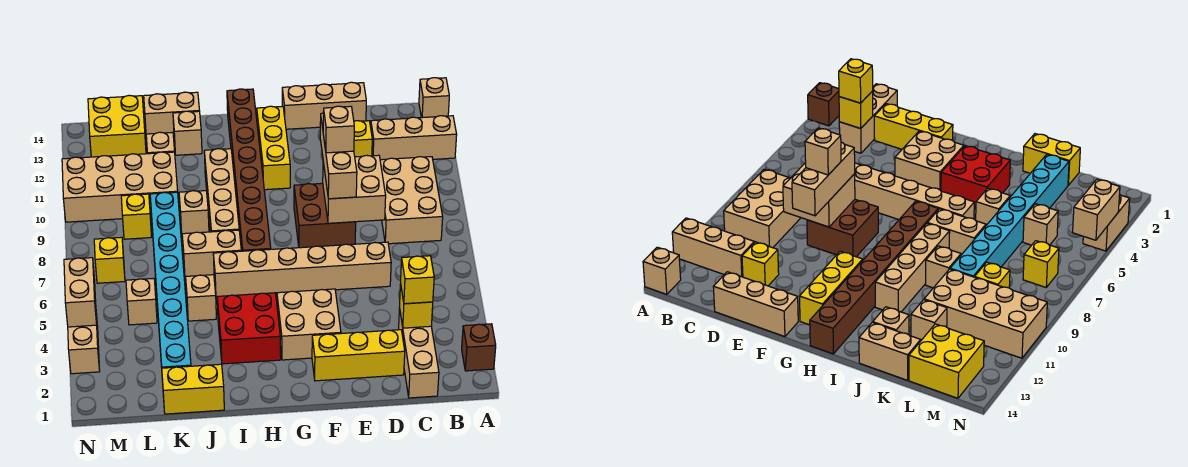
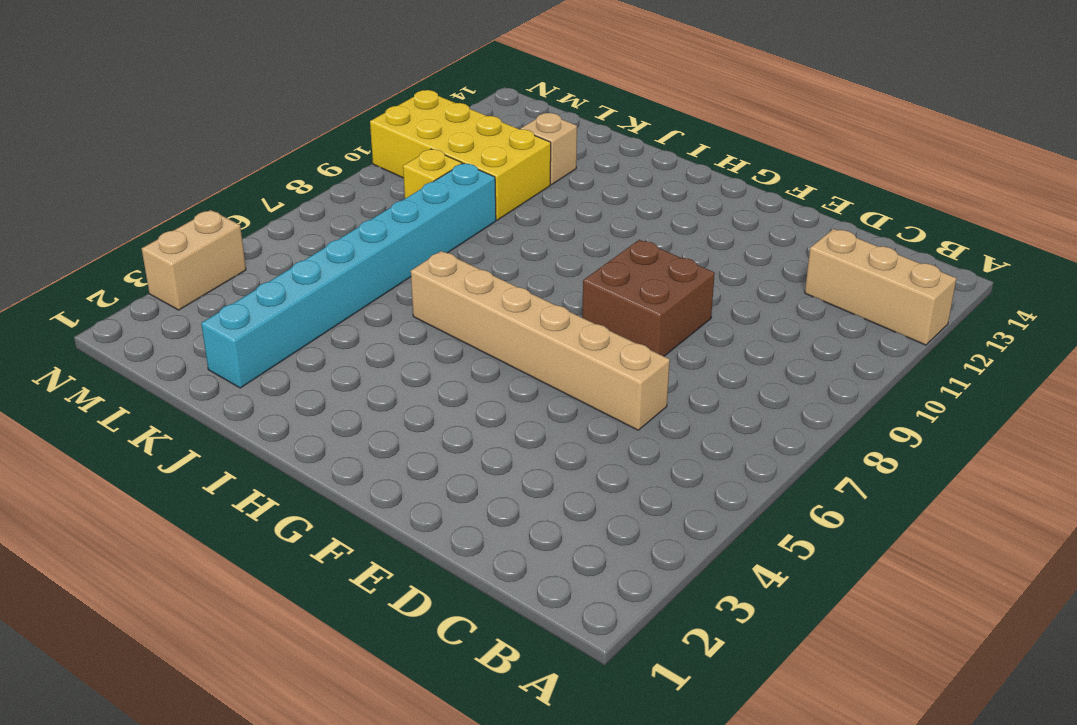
yellow 2x4 brick [370,90,551,220] -> tan 2x4 brick [62,152,178,222]
none -> brown 1x1 brick [462,324,496,371]
none -> tan 1x1 brick [419,78,449,118]
none -> tan 2x3 brick [380,157,443,244]
none -> tan 1x3 brick [399,308,439,398]

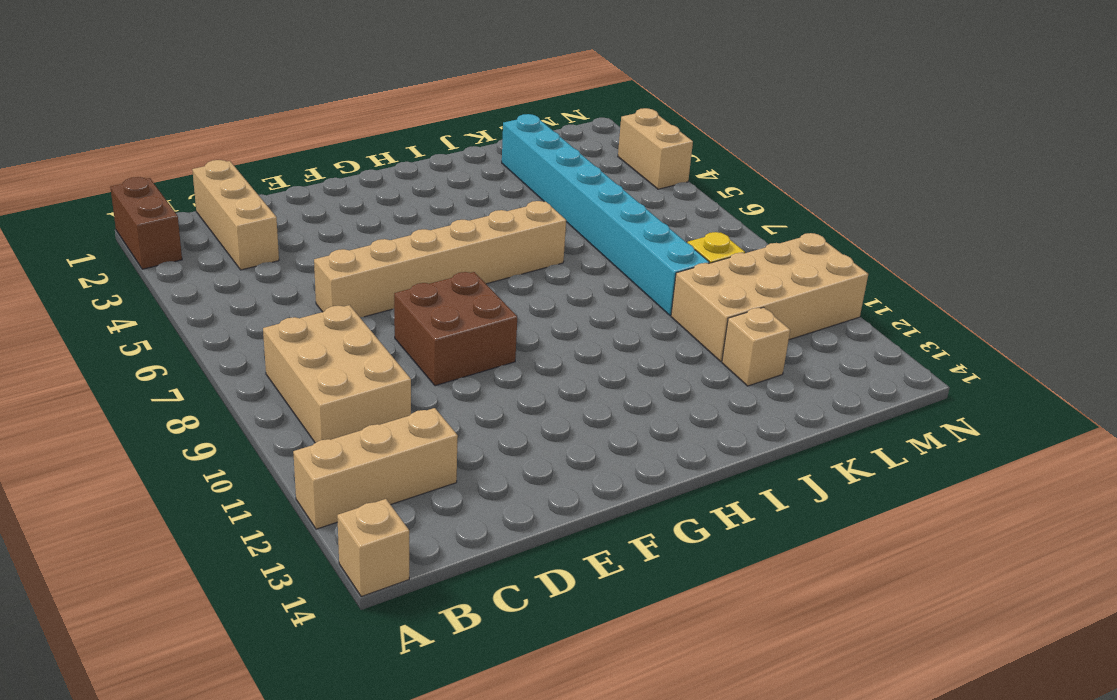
brown 1x2 brick [110,177,182,269] -> brown 1x1 brick [462,324,496,371]
none -> yellow 1x3 brick [312,330,405,381]
none -> yellow 1x1 brick [354,121,372,157]
none -> tan 1x3 brick [282,82,366,129]
none -> tan 2x2 brick [277,289,341,360]

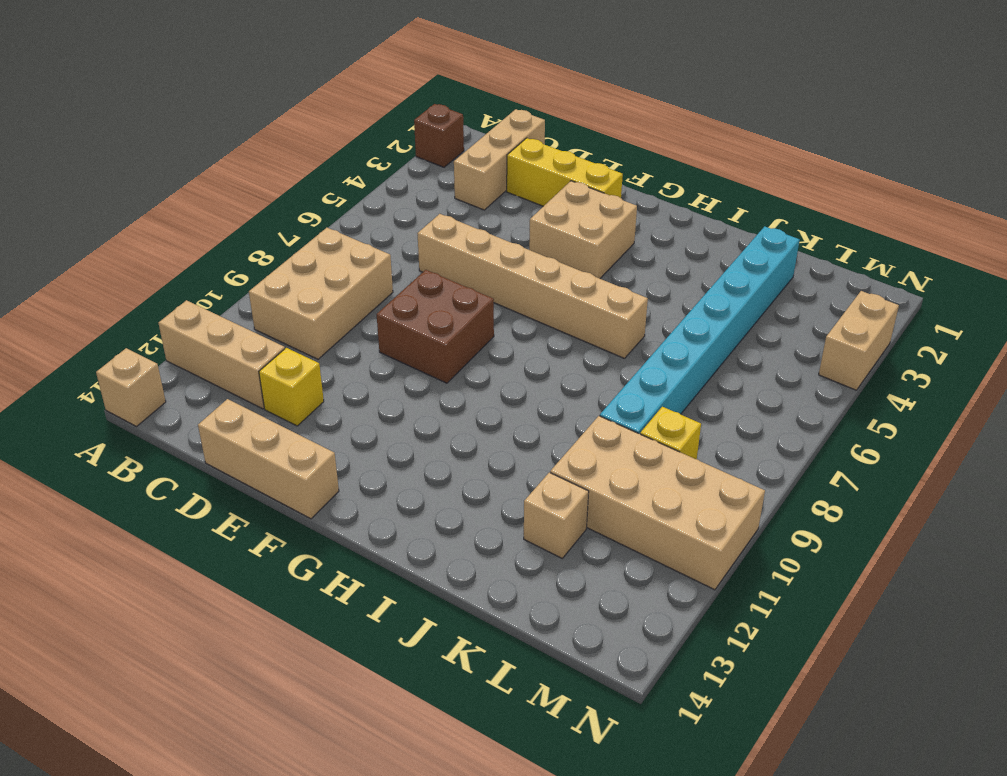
none -> yellow 1x3 brick [257,106,290,190]
none -> red 2x2 brick [217,293,281,364]
none -> brown 1x8 brick [227,89,271,251]
none -> tan 1x2 brick [182,230,241,278]

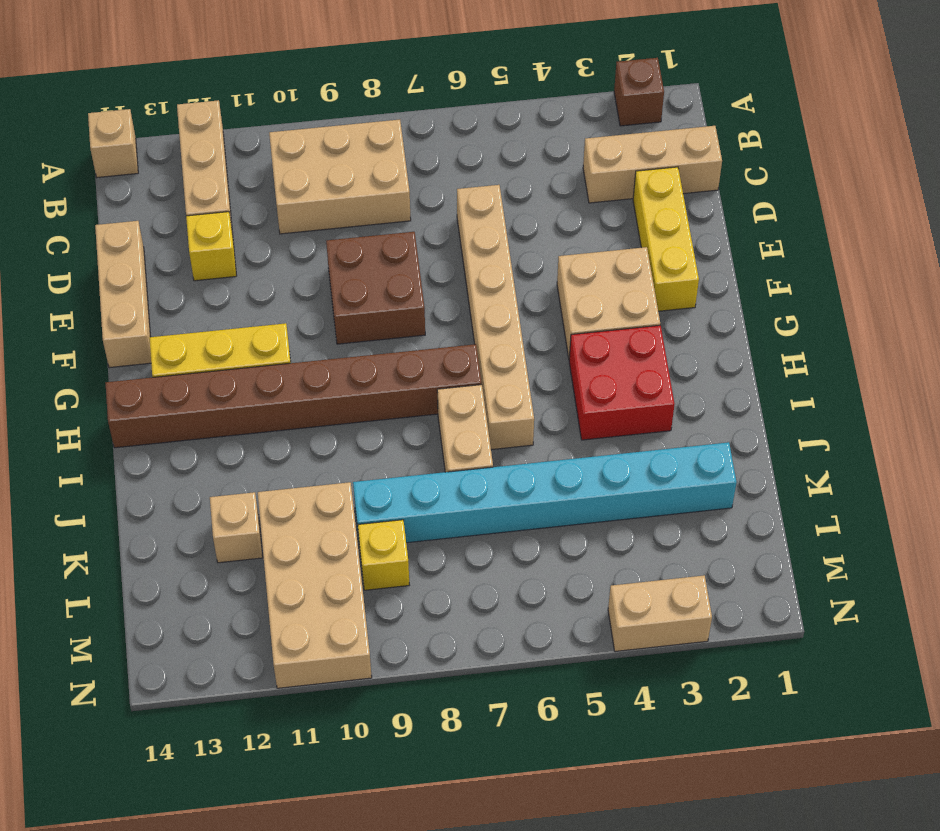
none -> tan 1x4 brick [204,149,239,232]
none -> yellow 1x2 brick [162,364,224,414]
none -> tan 1x1 brick [186,275,216,321]
none -> tan 1x1 brick [179,191,209,234]

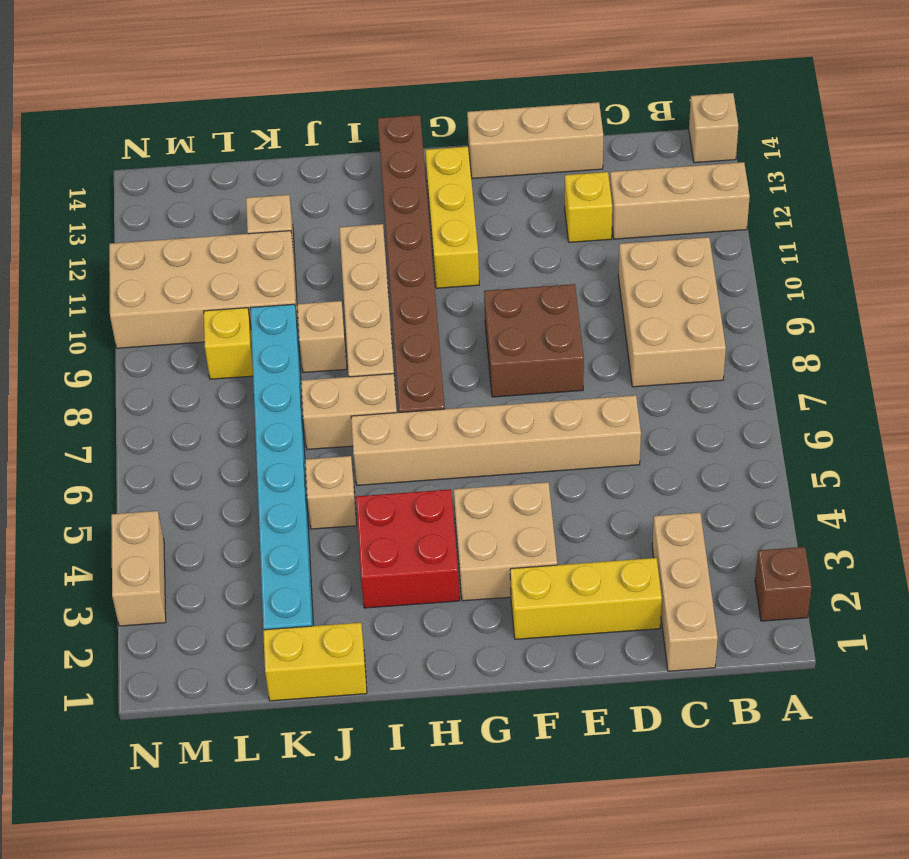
none -> tan 1x1 brick [173,111,202,155]
none -> tan 1x2 brick [144,92,199,136]
none -> tan 1x1 brick [126,278,157,325]
none -> yellow 2x2 brick [88,95,146,157]

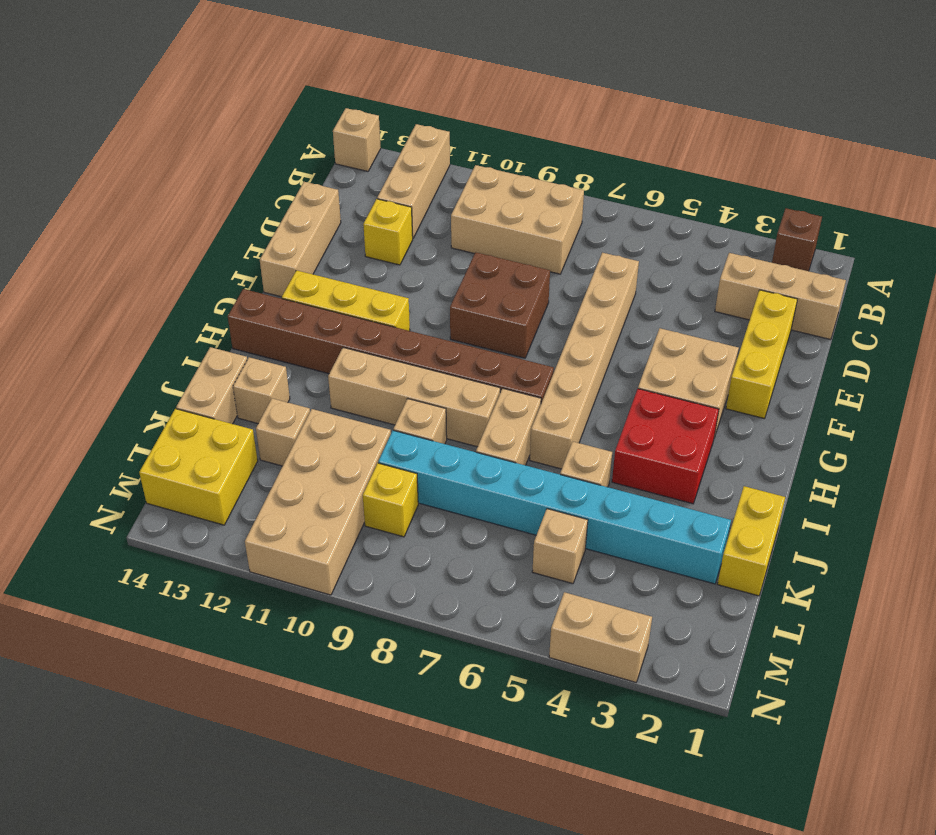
none -> yellow 1x1 brick [94,237,125,283]
none -> yellow 1x1 brick [400,284,433,328]
none -> tan 2x2 brick [323,155,386,223]
none -> tan 1x2 brick [64,258,97,327]

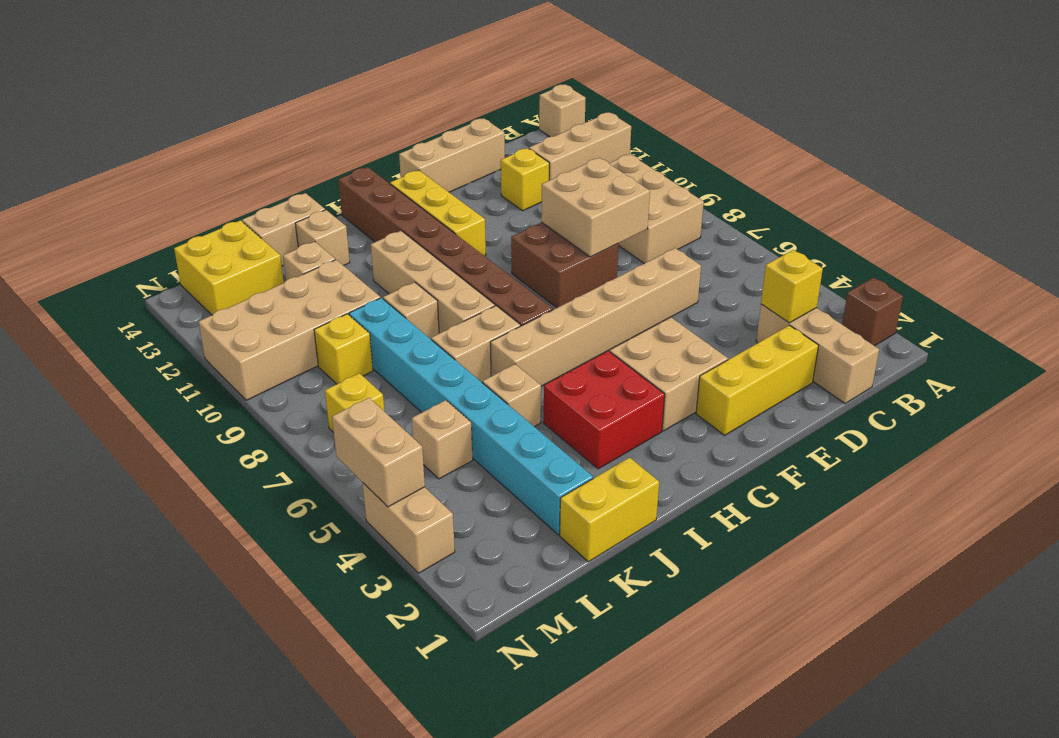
none -> yellow 1x1 brick [401,256,434,304]
none -> tan 1x3 brick [320,113,357,199]
none -> tan 1x1 brick [323,106,354,153]

